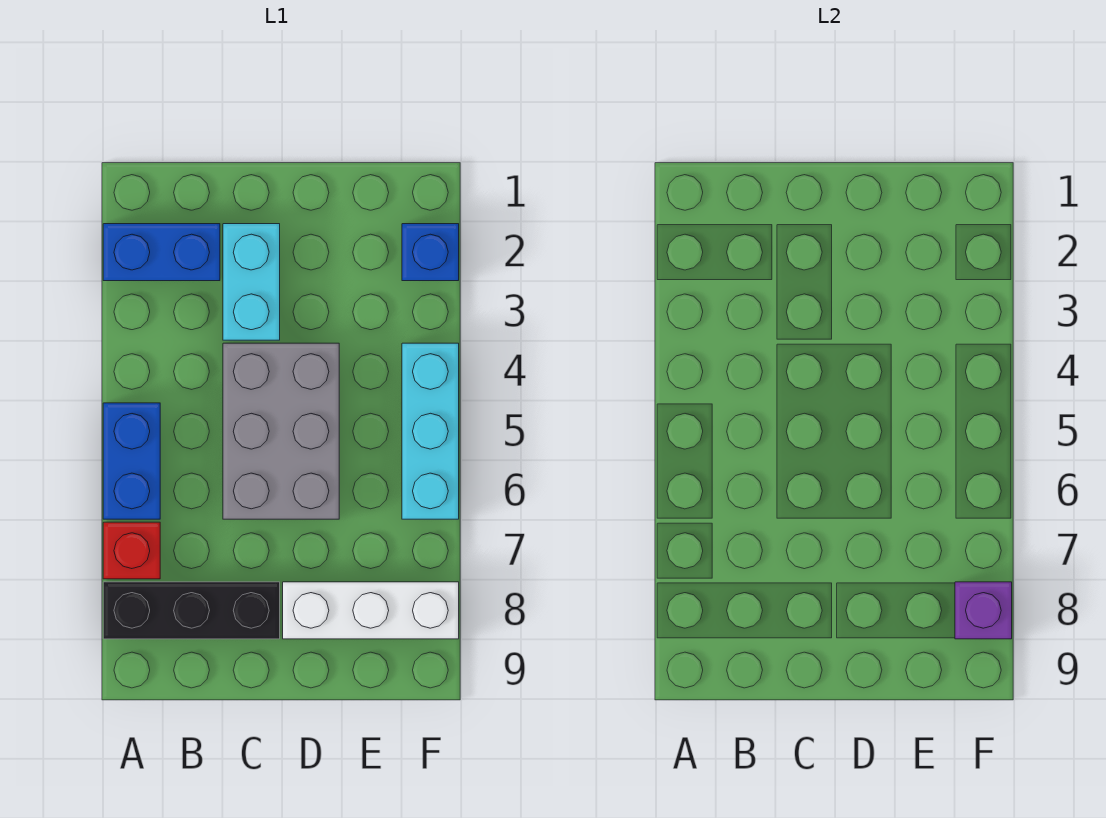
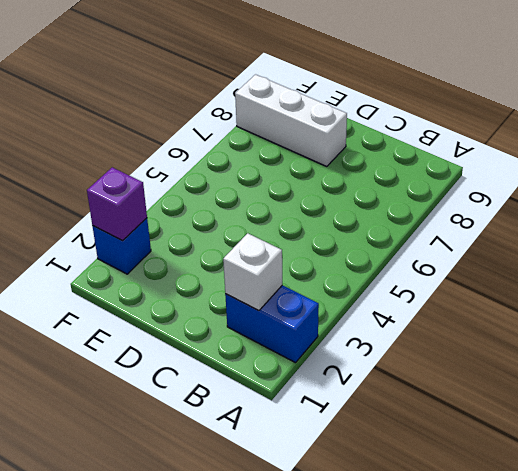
white 1x1 brick [223,233,282,311] -> none
purple 1x1 brick [87,167,147,241] -> purple 1x1 brick moved to [955,582,1012,639]
none -> blue 1x2 brick [103,403,160,519]
none -> red 1x1 brick [103,522,160,579]

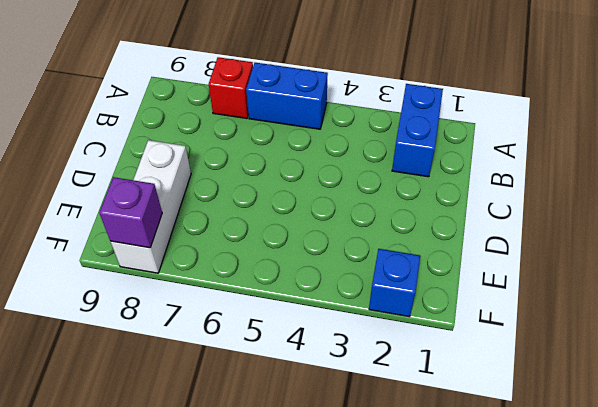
none -> black 1x3 brick [103,582,280,639]
none -> cyan 1x2 brick [223,224,280,340]

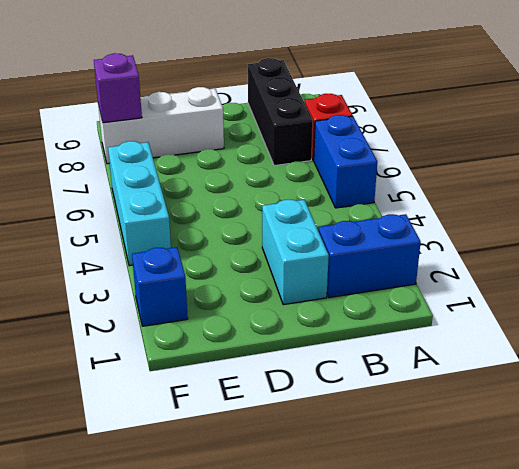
black 1x3 brick [248,58,313,166] -> black 1x3 brick turned to [103,582,280,639]
none -> grey 2x3 brick [223,343,339,519]

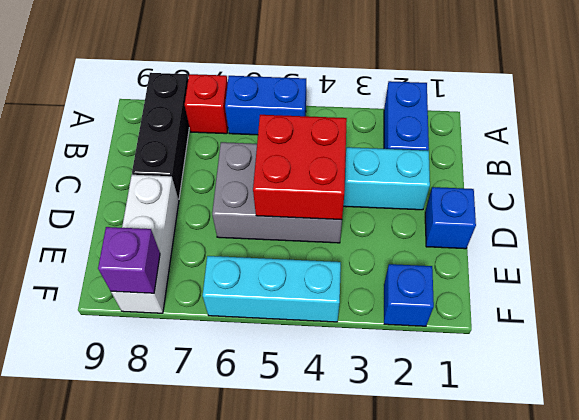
red 2x2 brick [253,115,347,220] -> none
blue 1x1 brick [425,187,476,249] -> none

